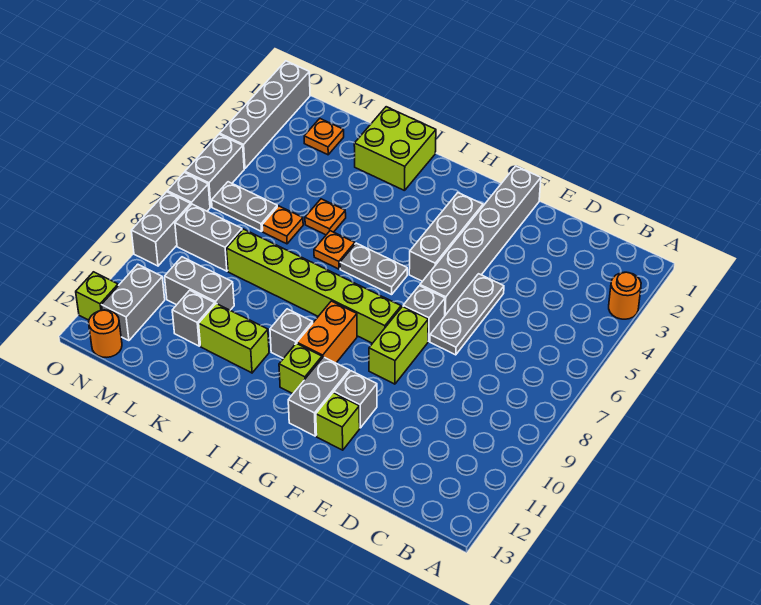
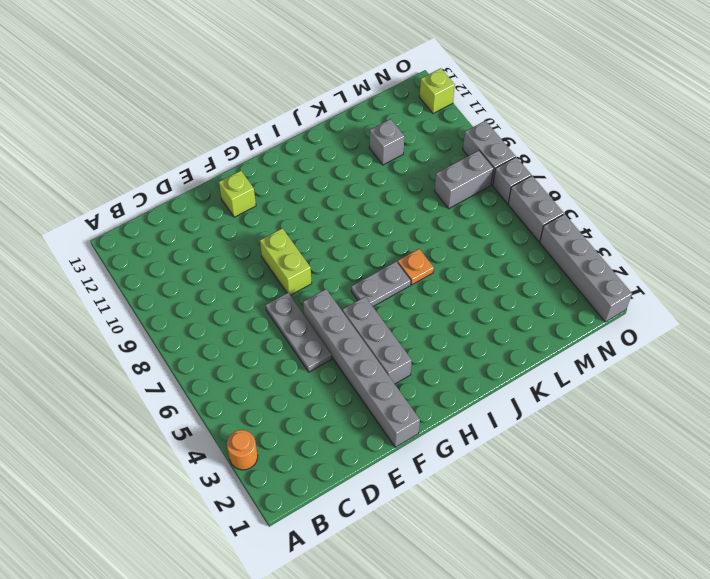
none -> grey 1x1 brick [403,286,445,341]
none -> grey 1x1 brick [334,371,377,428]
none -> lime 1x6 brick [227,229,401,343]
none -> grey 1x2 brick [288,357,349,436]

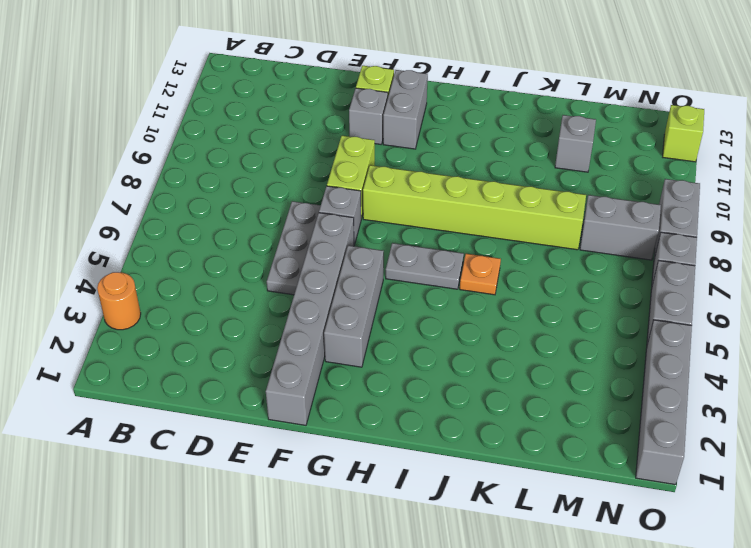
none -> orange 1x2 brick [297,301,357,363]
none -> lime 1x1 brick [279,343,322,394]
none -> grey 1x1 brick [270,309,313,358]
none -> lime 2x2 brick [354,107,436,191]

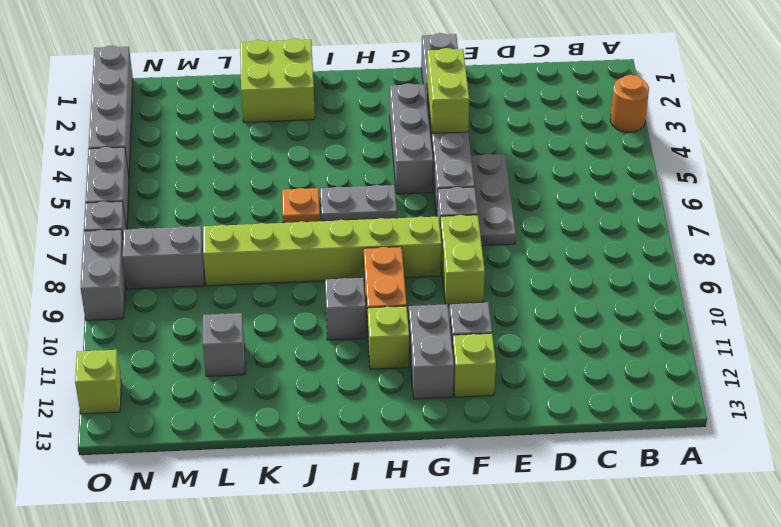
lime 1x2 brick [427,48,469,133] -> lime 1x2 brick turned to [199,304,269,373]
none -> orange 1x1 plate [305,199,346,235]
none -> orange 1x1 plate [262,206,303,244]
none -> grey 1x2 brick [165,257,234,310]
none -> orange 1x1 plate [304,119,344,155]

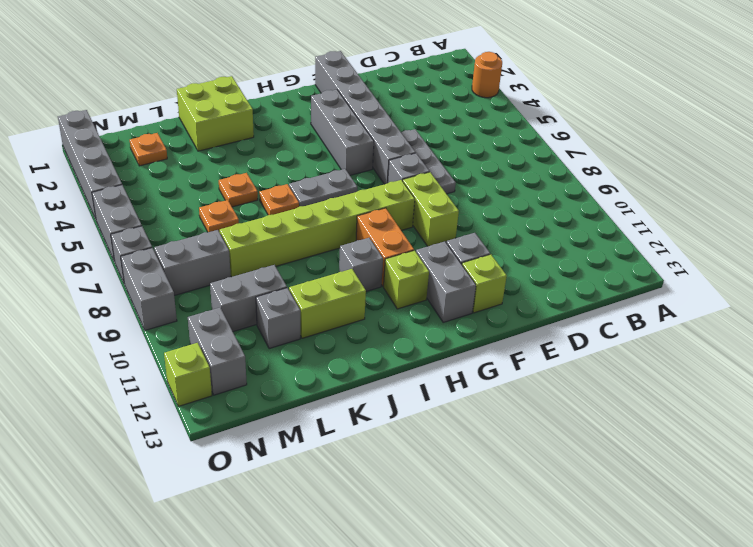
none -> grey 1x2 plate [212,182,277,232]
none -> orange 1x1 round brick [89,310,122,357]

